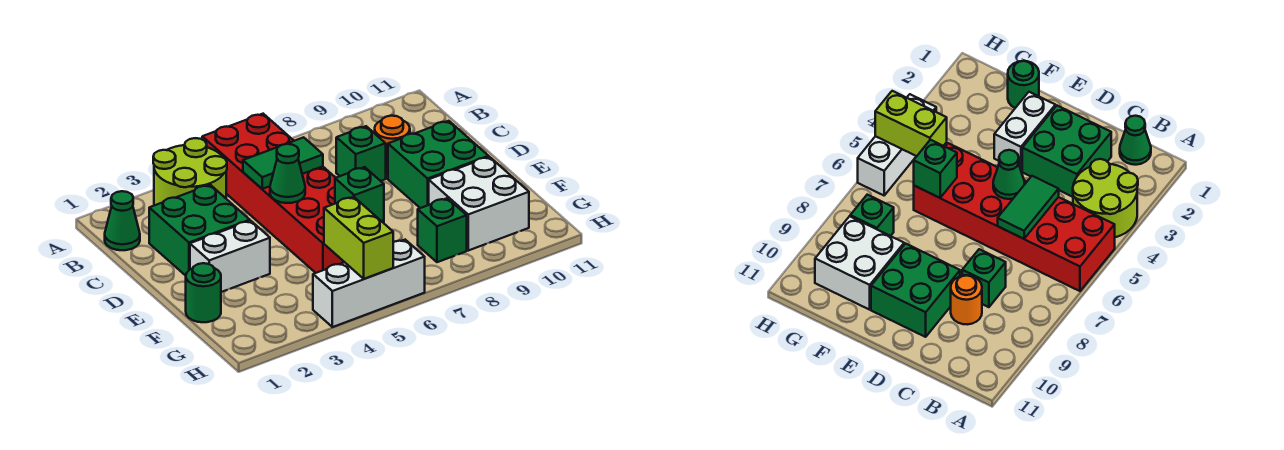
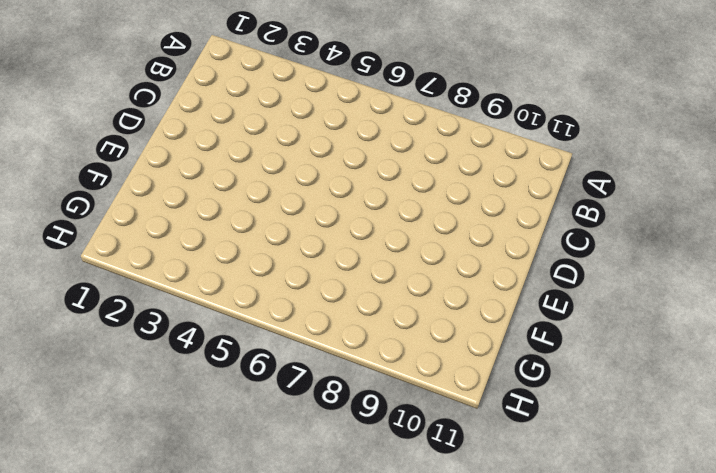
none -> lime 2x2 round brick [153,138,227,205]
none -> red 2x6 brick [202,114,384,273]
none -> green 1x1 cone [105,191,140,250]

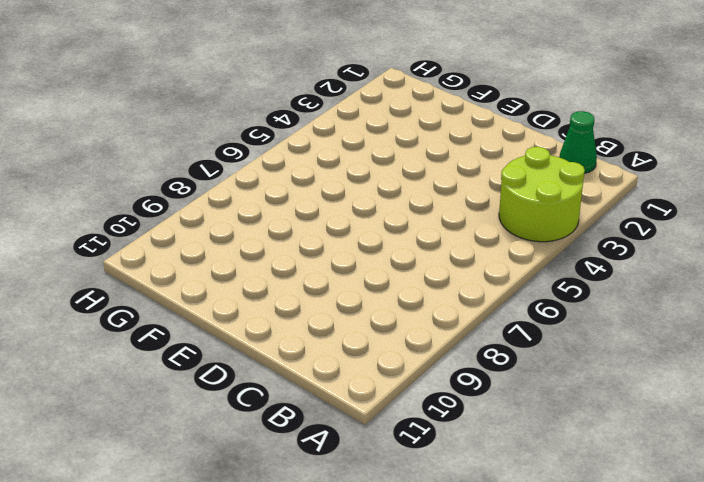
none -> red 2x6 brick [202,114,384,273]
none -> green 2x2 brick [149,185,250,276]
none -> green 1x1 brick [336,126,386,181]

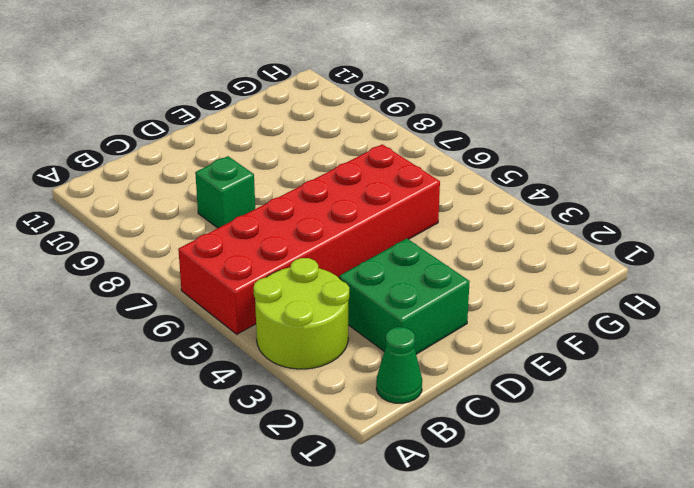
none -> orange 1x1 round brick [375,116,410,174]
none -> green 2x2 brick [388,121,489,208]
none -> white 1x2 brick [190,221,270,292]

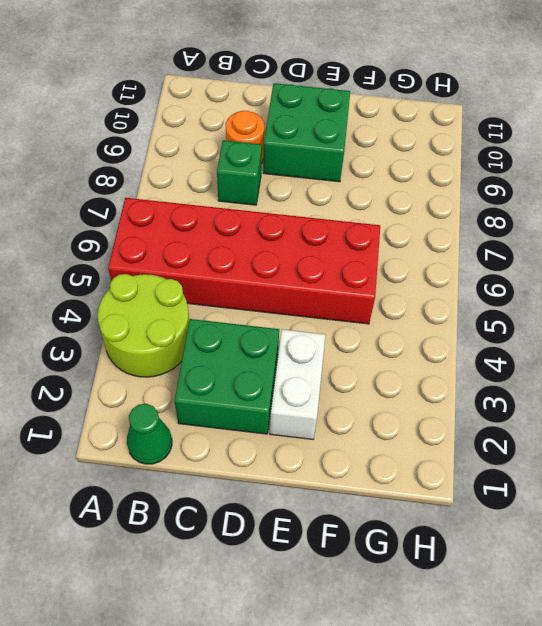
none -> green 1x1 round brick [186,263,221,322]
none -> white 2x2 brick [429,157,529,251]
none -> green 1x1 brick [418,198,467,262]

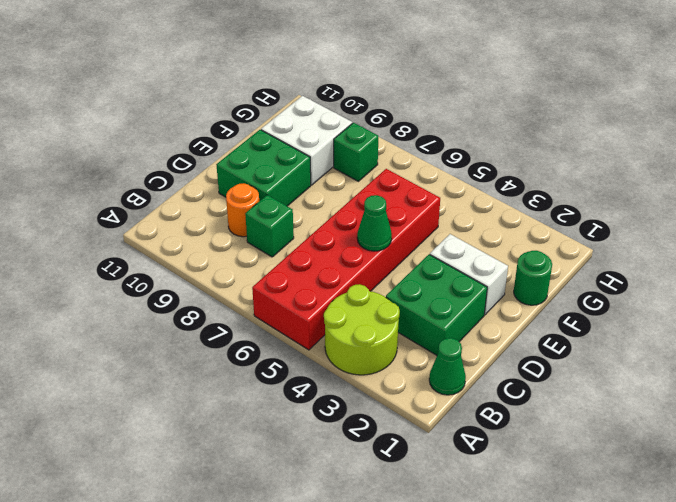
none -> white 1x3 brick [313,240,425,327]
none -> green 1x2 tile [243,137,323,189]
none -> green 1x1 brick [335,167,384,221]

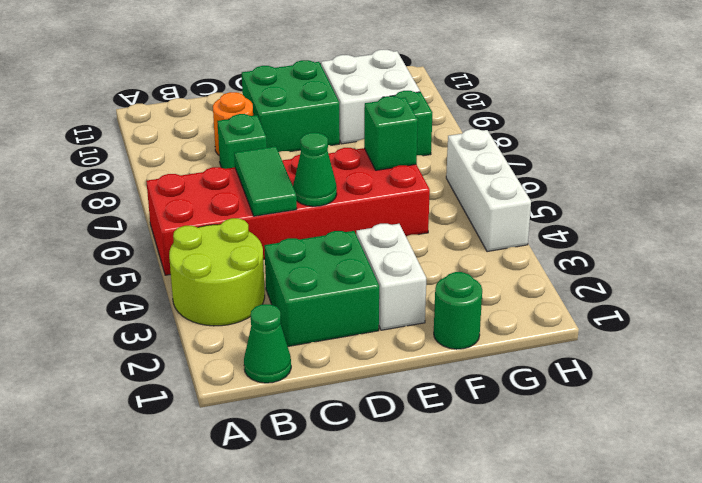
none -> lime 1x2 brick [324,197,393,279]

